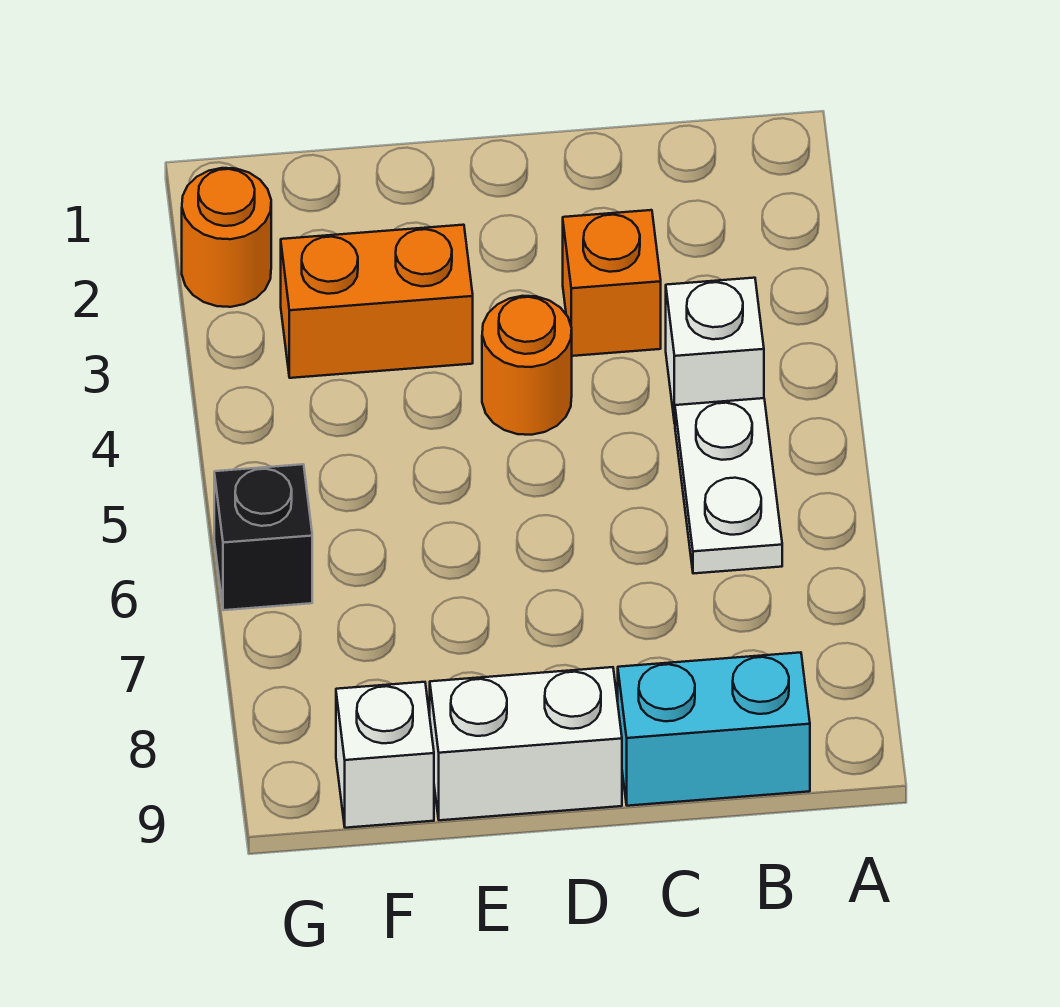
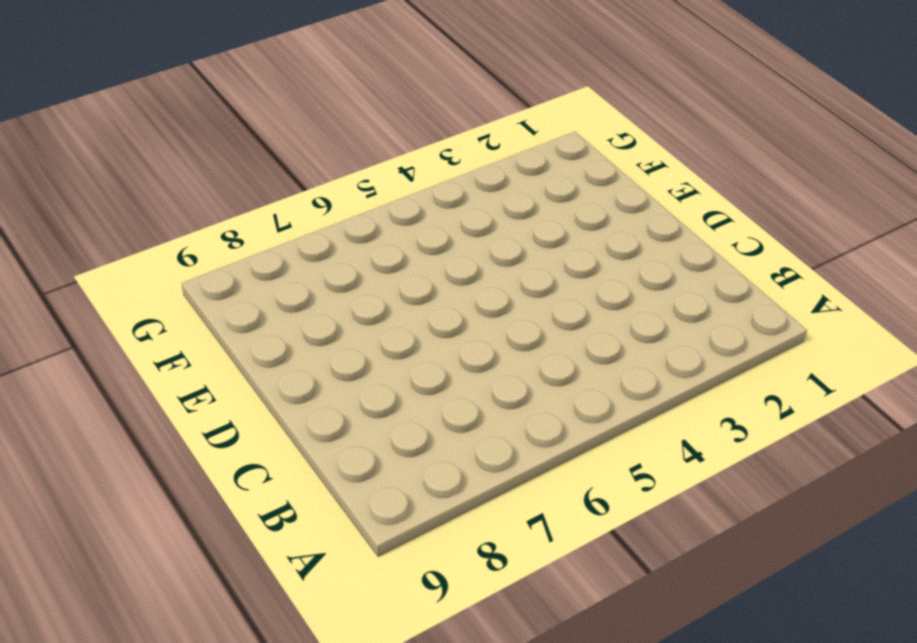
none -> white 1x1 brick [666,278,764,423]
none -> white 1x2 plate [675,398,782,574]

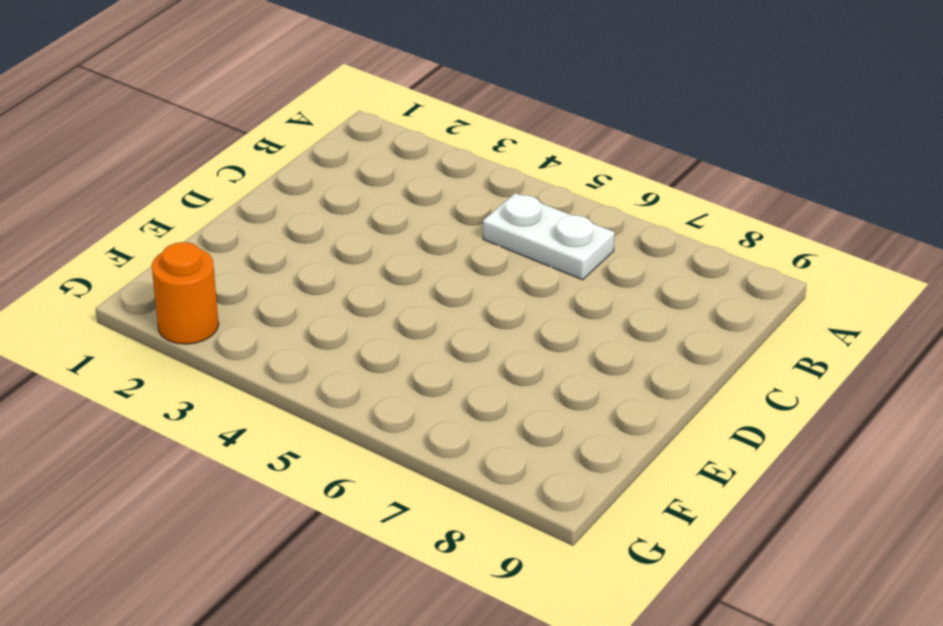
none -> white 1x1 brick [666,278,764,423]
none -> cyan 1x2 brick [618,652,810,806]

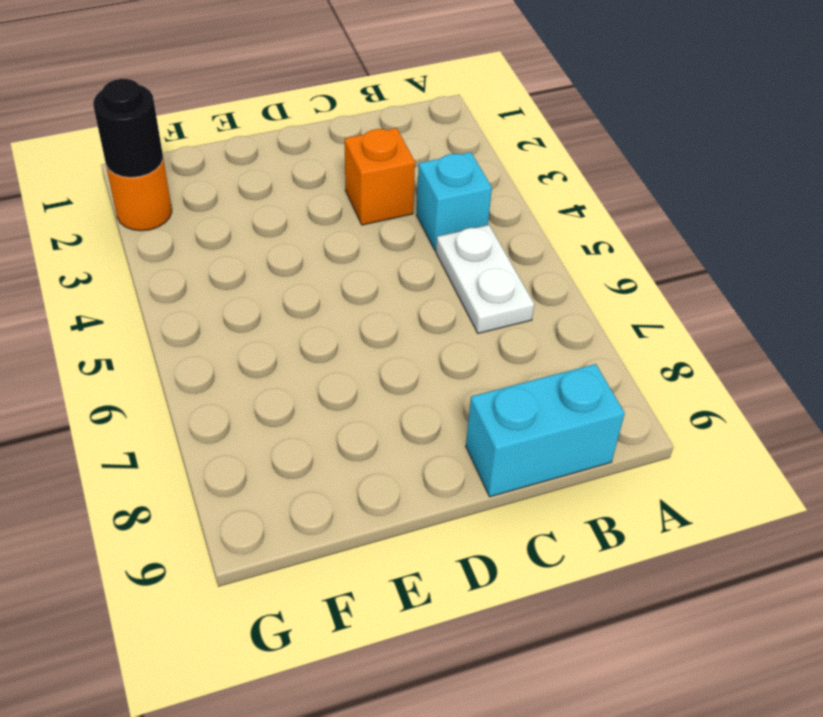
cyan 1x1 brick [417,152,492,251] -> white 1x1 brick [666,278,764,423]
black 1x1 round brick [93,79,163,177] -> none
none -> orange 1x1 round brick [482,296,572,435]
none -> white 1x2 brick [430,667,622,820]

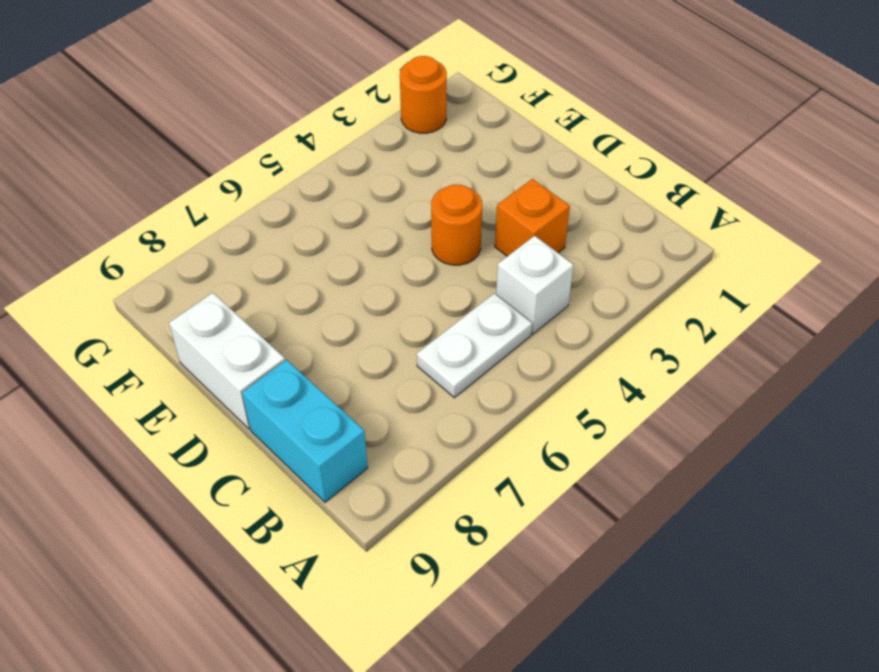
none -> orange 1x2 brick [281,225,473,378]
none -> white 1x1 brick [336,682,434,828]

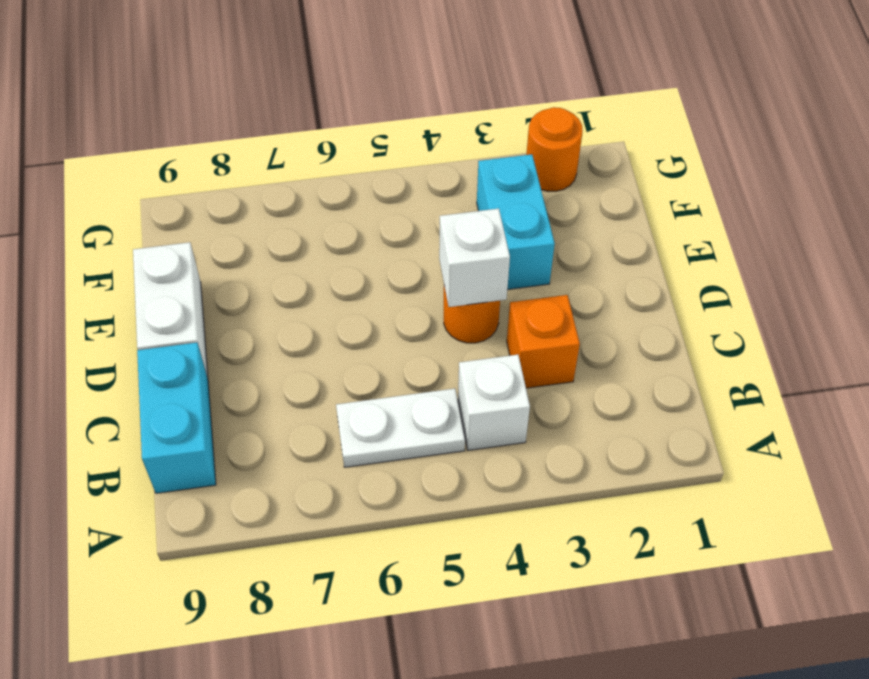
white 1x1 brick [439,209,510,307] -> white 1x1 brick moved to [336,682,434,828]
cyan 1x2 brick [477,154,555,290] -> orange 1x2 brick [281,225,473,378]
none -> black 1x1 brick [214,464,312,610]

